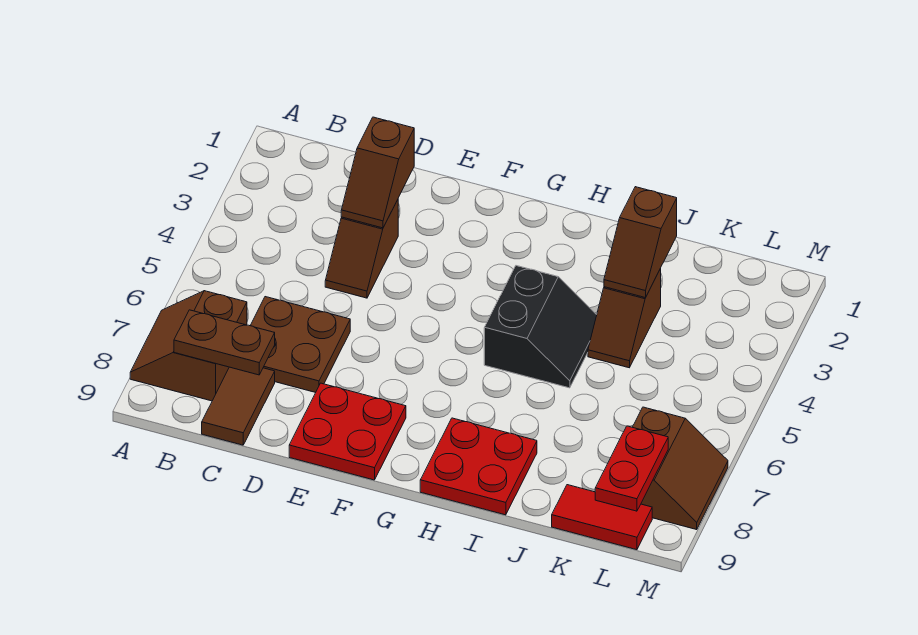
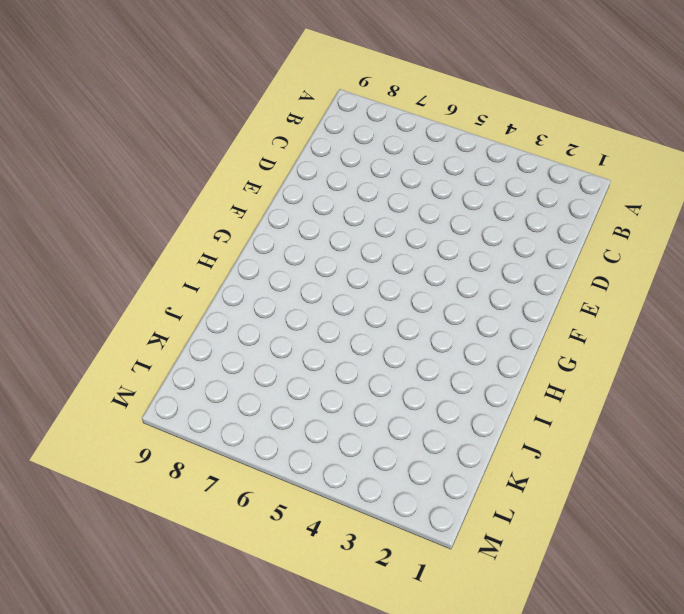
none -> brown 2x2 slope [130,291,247,401]
none -> brown 2x2 plate [250,297,350,393]
none -> brown 1x2 tile [202,367,275,445]

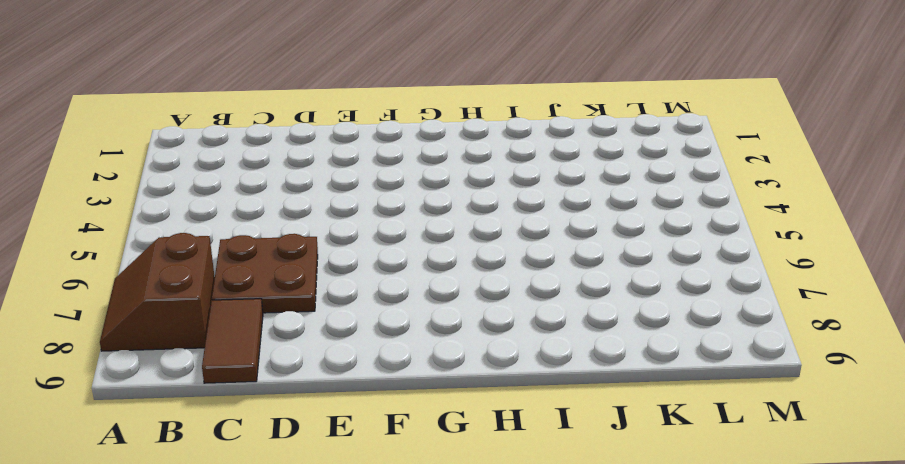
none -> brown 1x2 slope [325,200,398,298]
none -> red 2x2 plate [289,383,406,480]
none -> black 2x2 slope [484,266,597,388]

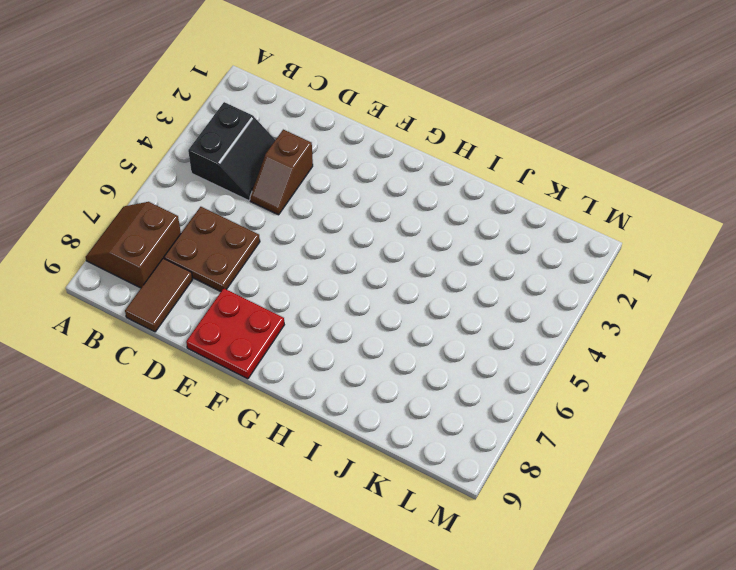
black 2x2 slope [188,102,275,201] -> black 2x2 slope moved to [484,266,597,388]
none -> red 2x2 plate [420,418,537,515]
none -> brown 1x2 slope [588,268,661,368]
none -> red 1x2 tile [552,485,652,550]

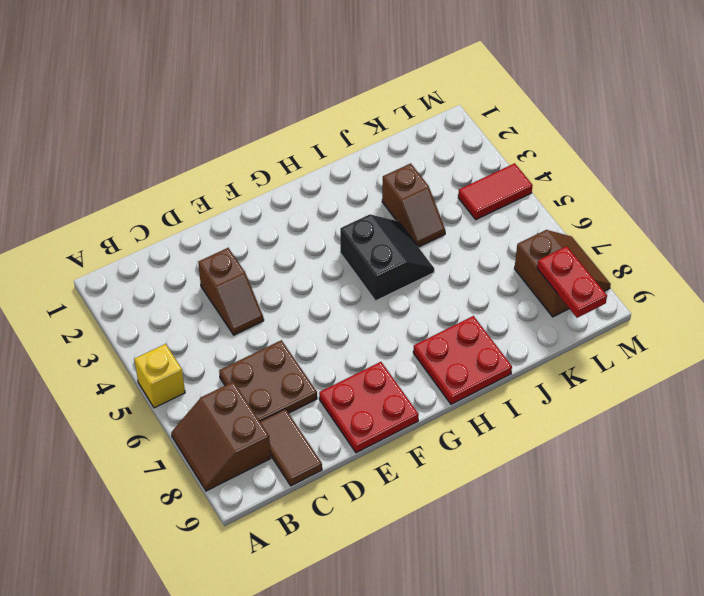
yellow 1x1 brick [134,344,185,408] -> none
red 1x2 tile [458,163,533,220] -> red 1x2 tile moved to [552,485,652,550]
none -> brown 1x2 plate [174,310,275,375]
none -> brown 1x2 slope [341,117,414,228]
none -> brown 1x2 slope [604,187,677,298]

